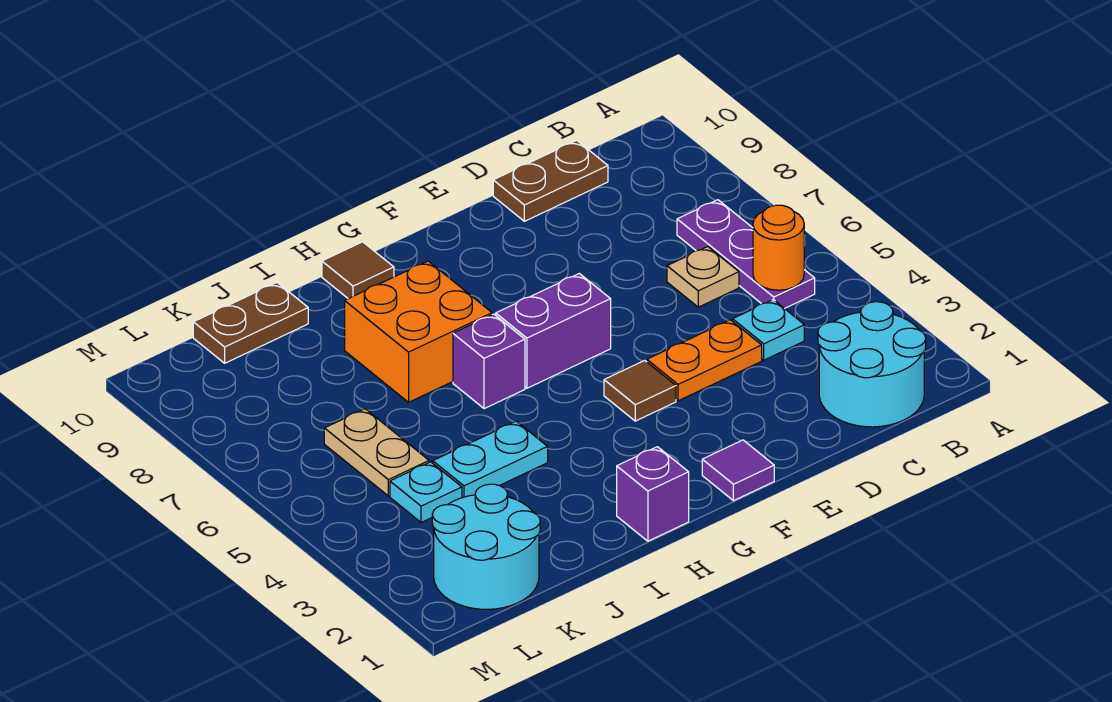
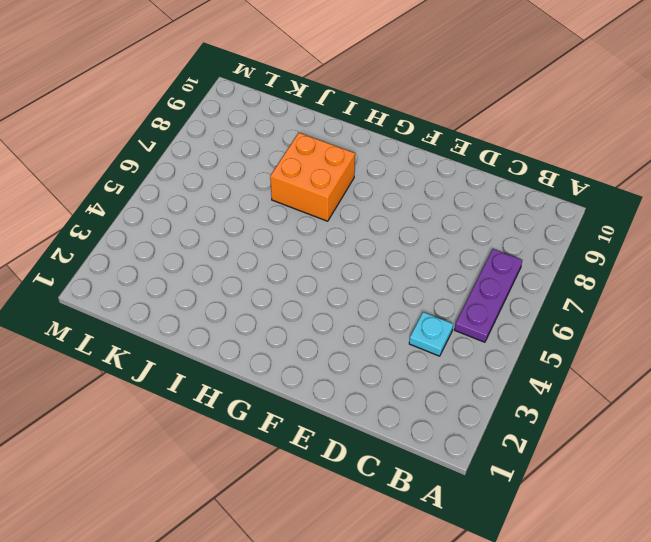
none -> cyan 2x2 round brick [818,302,926,427]
none -> tan 1x1 plate [667,247,739,307]
none -> brown 1x2 plate [493,140,608,221]

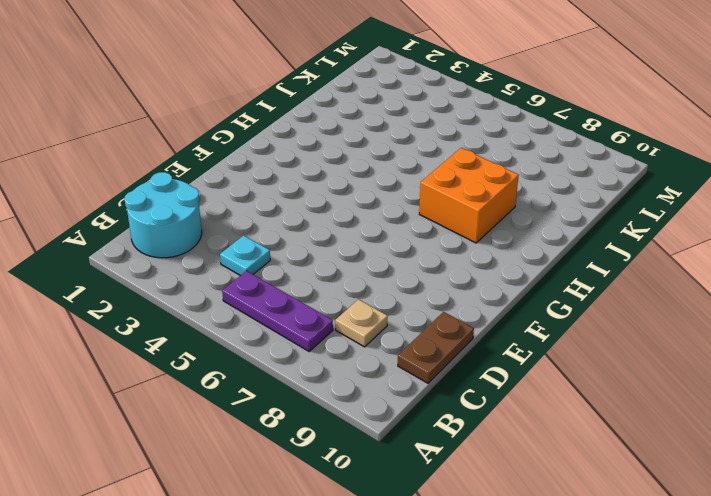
tan 1x1 plate [335,299,388,347] -> tan 1x1 plate moved to [667,247,739,307]
none -> orange 1x2 plate [647,320,762,401]
none -> purple 1x1 tile [702,440,774,501]
none -> brown 1x1 tile [604,360,676,421]

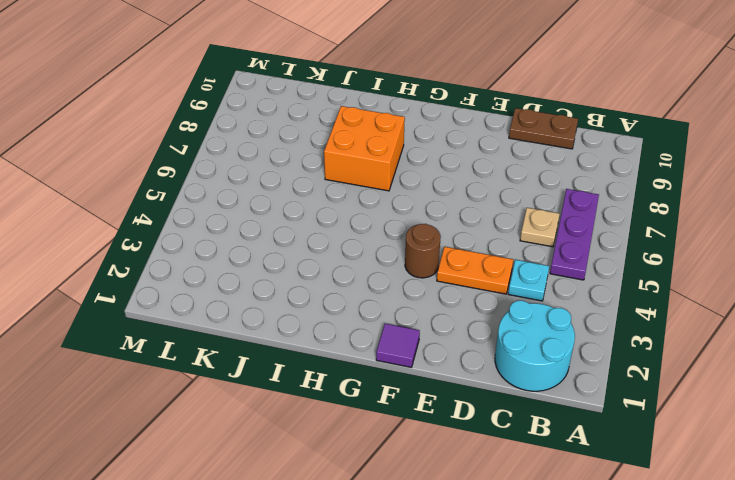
brown 1x1 round brick [405,224,441,278] -> brown 1x1 tile [604,360,676,421]
none -> purple 1x2 brick [496,274,611,388]
none -> purple 1x1 brick [617,447,689,541]
none -> purple 1x1 brick [453,314,525,409]

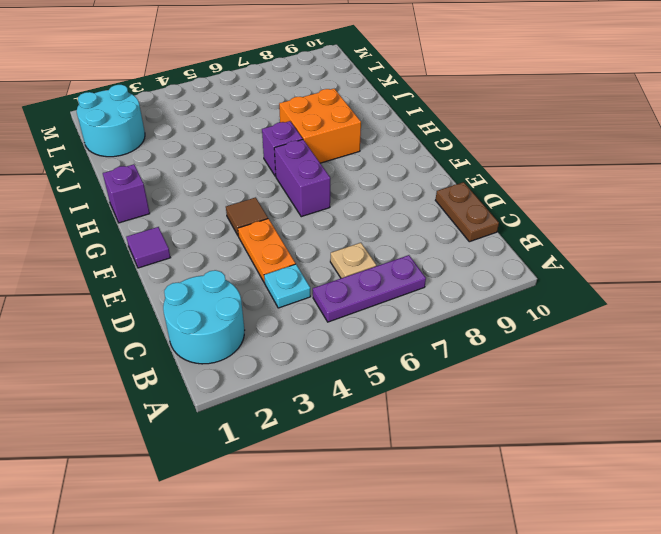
none -> brown 1x1 tile [322,242,394,299]
none -> cyan 1x2 plate [433,421,548,498]
none -> brown 1x2 plate [193,283,308,363]

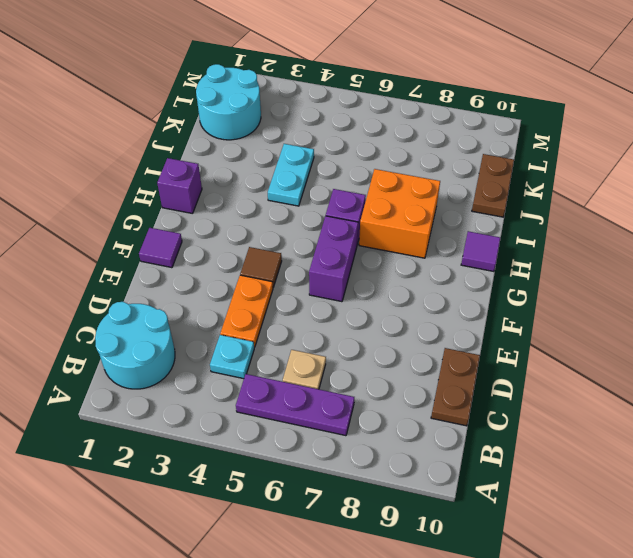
purple 1x1 tile [461,231,500,272] -> brown 1x1 tile [322,242,394,299]
none -> cyan 1x1 plate [390,462,462,523]
none -> tan 1x2 plate [324,409,429,496]
none -> orange 1x1 round brick [753,205,804,290]

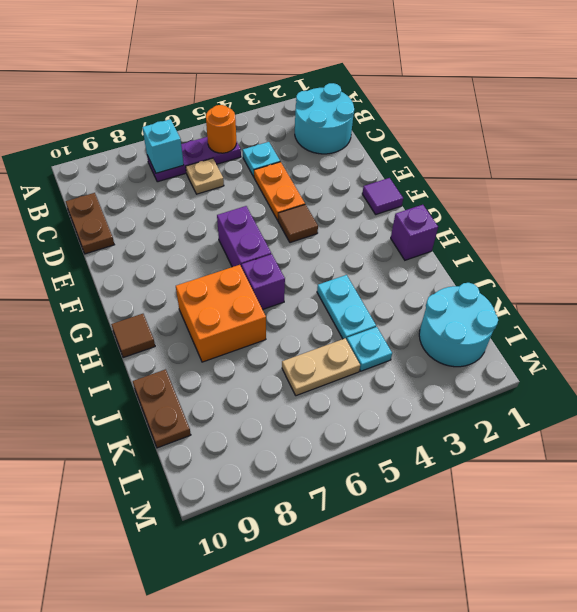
cyan 1x1 brick [142,119,184,173] -> none

